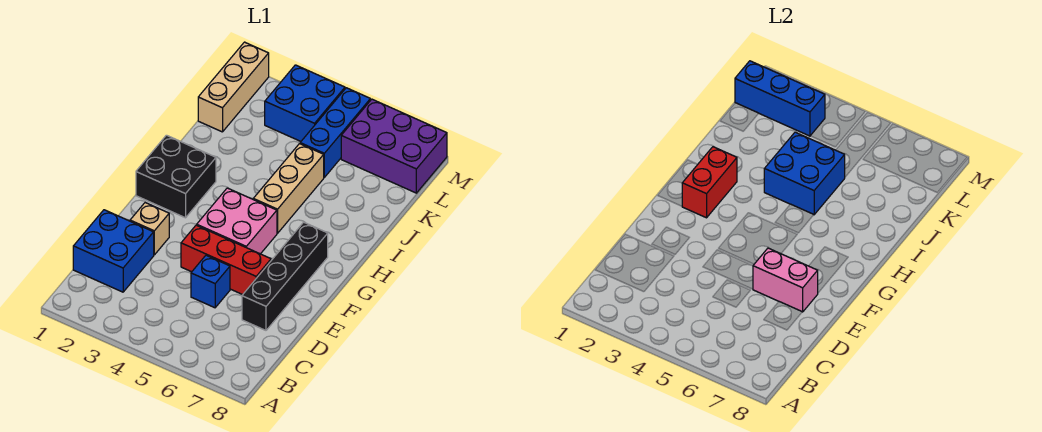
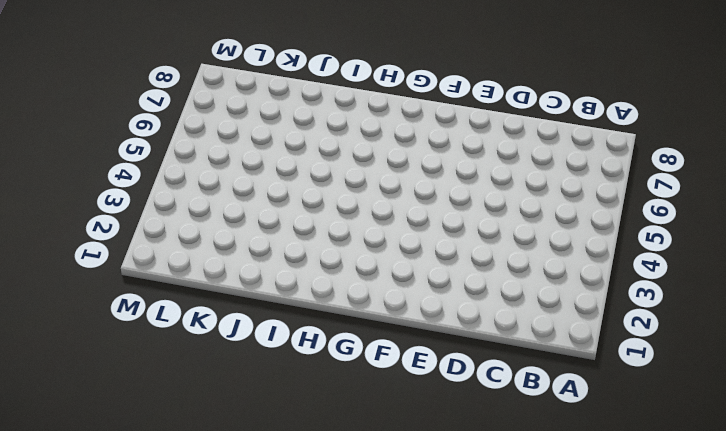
none -> blue 2x2 brick [73,210,154,292]
none -> blue 1x1 brick [191,255,230,308]
none -> black 1x4 brick [242,222,328,330]

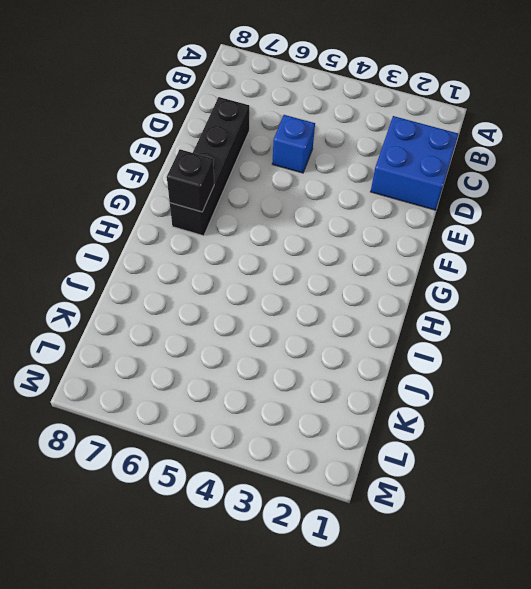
black 1x1 brick [167,149,214,212] -> none
none -> tan 1x1 brick [130,203,169,255]
none -> red 1x3 brick [181,225,271,295]
none -> pink 2x2 brick [197,188,277,254]

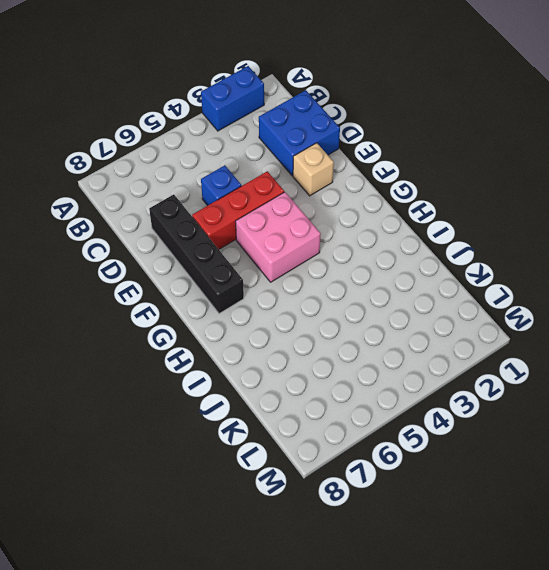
blue 1x2 brick [201,66,264,131] -> none
none -> black 2x2 brick [136,135,216,218]
none -> tan 1x3 brick [253,144,324,233]
none -> tan 1x3 brick [198,42,269,132]

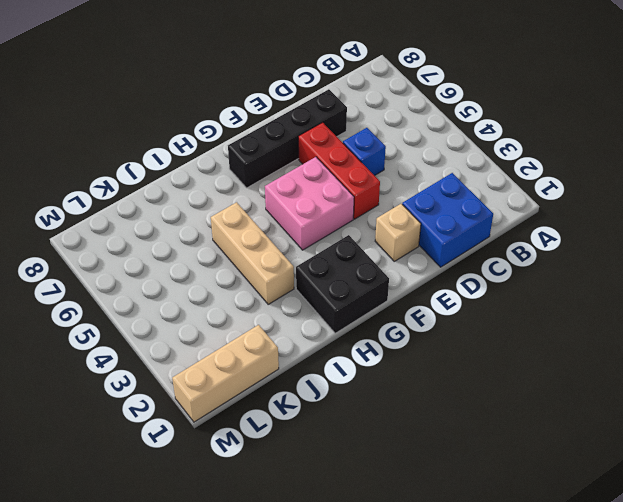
tan 1x3 brick [211,202,294,304] -> tan 1x3 brick turned to [253,144,324,233]
none -> blue 1x3 brick [300,88,370,177]
none -> blue 2x2 brick [265,65,345,141]
none -> purple 2x3 brick [341,99,447,193]

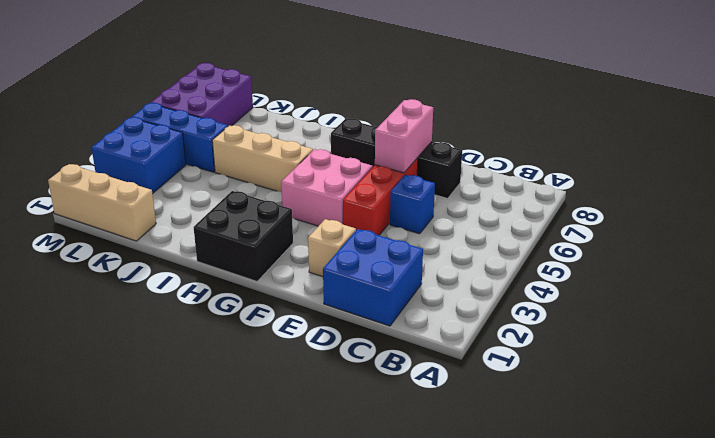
none -> red 1x2 brick [682,147,737,218]
none -> blue 2x2 brick [764,132,845,215]
none -> blue 1x3 brick [735,61,825,136]

